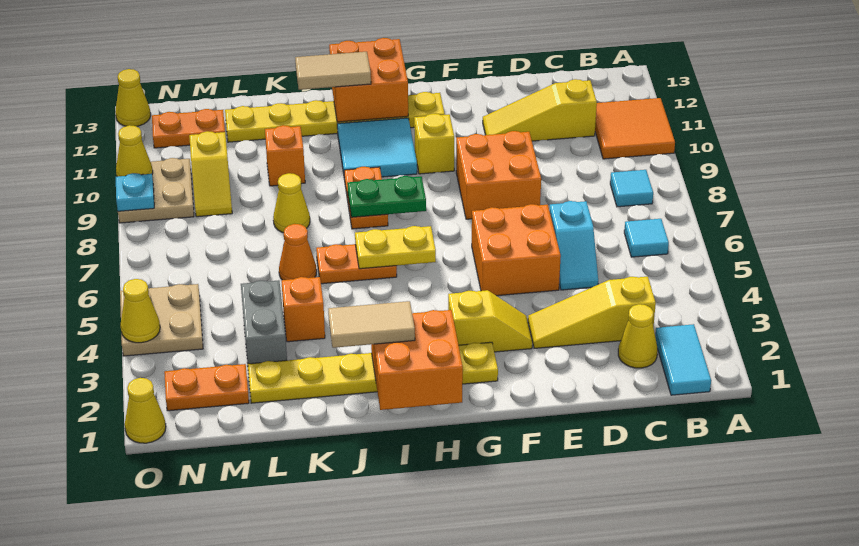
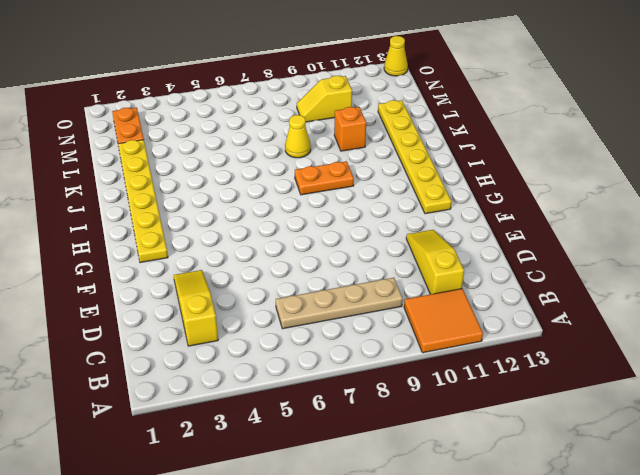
tan 1x4 plate [276,278,403,329] -> none
none -> cyan 1x2 tile [655,324,711,395]
none -> cyan 1x1 tile [624,219,669,257]
none -> cyan 1x1 tile [610,170,653,207]
none -> yellow 1x1 cone [618,304,658,368]

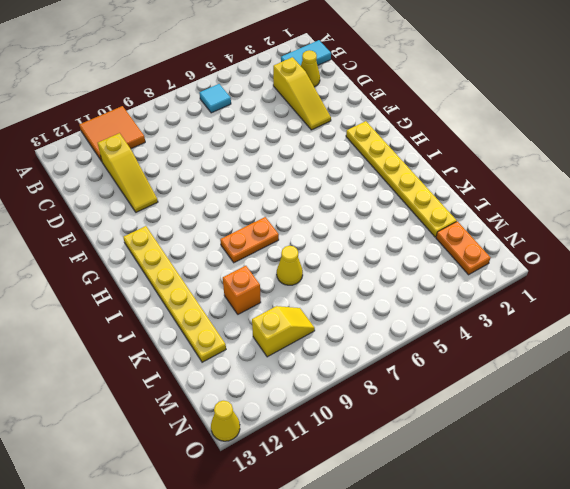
none -> cyan 1x1 tile [610,170,653,207]
none -> cyan 1x2 slope [549,201,598,290]
none -> orange 2x2 brick [472,204,561,296]
none -> orange 2x2 brick [456,131,541,219]

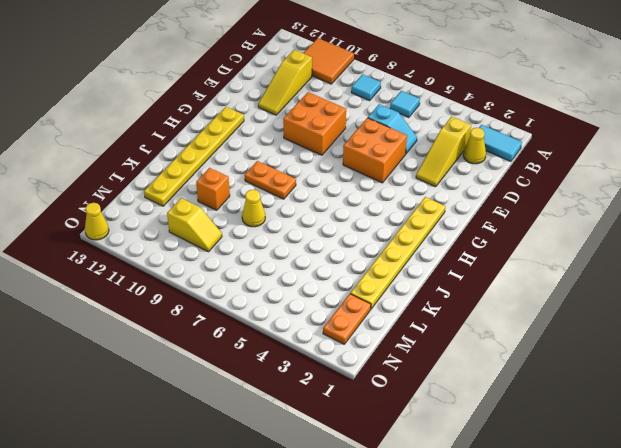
none -> yellow 1x2 slope [448,290,532,352]
none -> yellow 1x1 brick [414,114,454,174]
none -> cyan 2x2 tile [337,118,417,180]
none -> orange 1x2 plate [316,244,397,284]

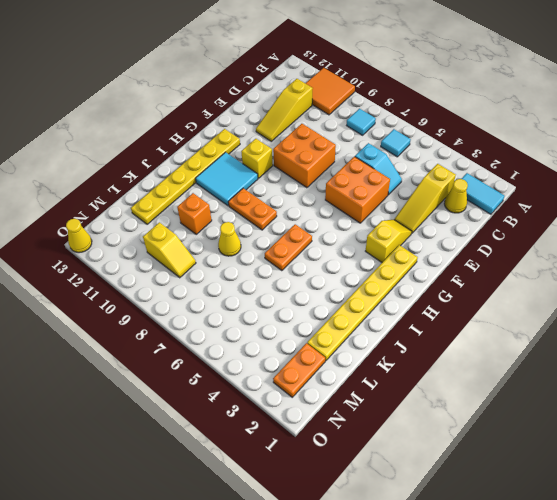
none -> orange 1x1 brick [282,277,325,342]
none -> orange 1x1 cone [279,224,317,280]
none -> grey 1x2 brick [241,280,287,364]
none -> orange 1x2 plate [152,109,225,148]

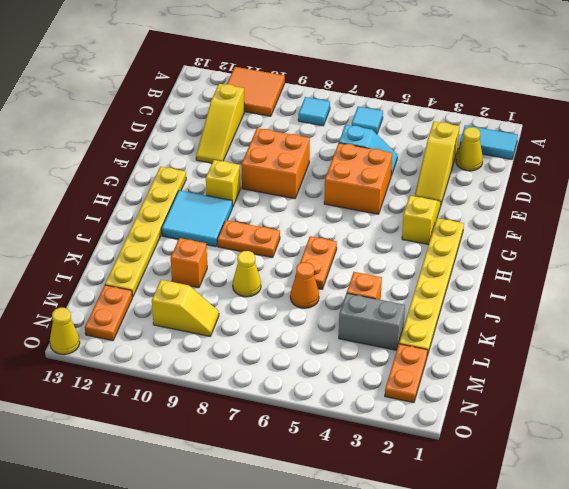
none -> tan 2x2 plate [120,284,203,356]
none -> tan 2x2 plate [118,158,194,223]
none -> yellow 1x1 cone [125,378,166,443]
none -> orange 2x2 brick [371,310,463,410]

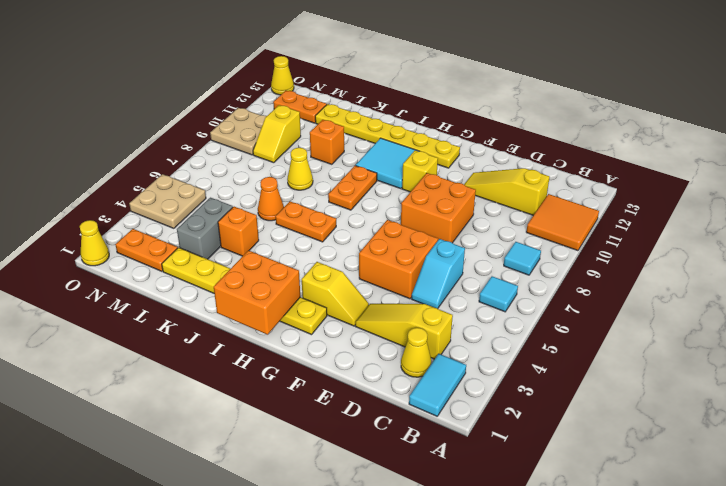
none -> yellow 1x2 plate [355,226,436,269]
none -> green 1x2 plate [347,176,426,217]
none -> orange 2x2 brick [329,38,408,122]
none -> yellow 1x1 cone [120,279,160,343]

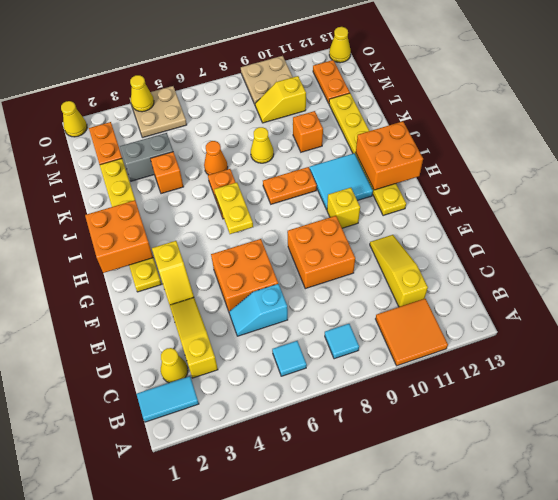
none -> green 1x2 plate [347,176,426,217]
none -> cyan 1x1 plate [116,173,154,211]
none -> yellow 1x1 cone [116,125,153,177]
none -> tan 1x2 tile [328,301,415,348]

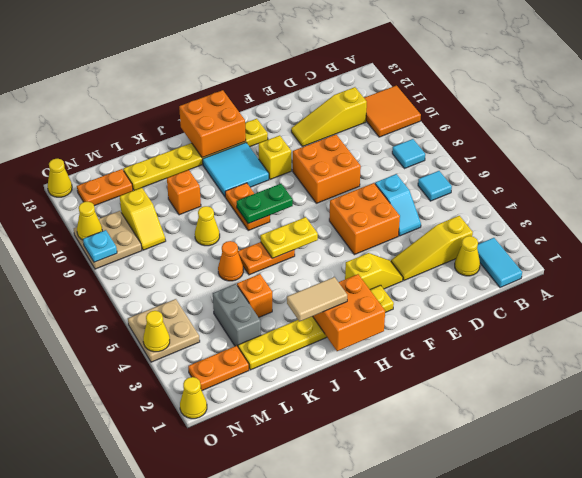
none -> tan 1x2 tile [295,52,371,90]

